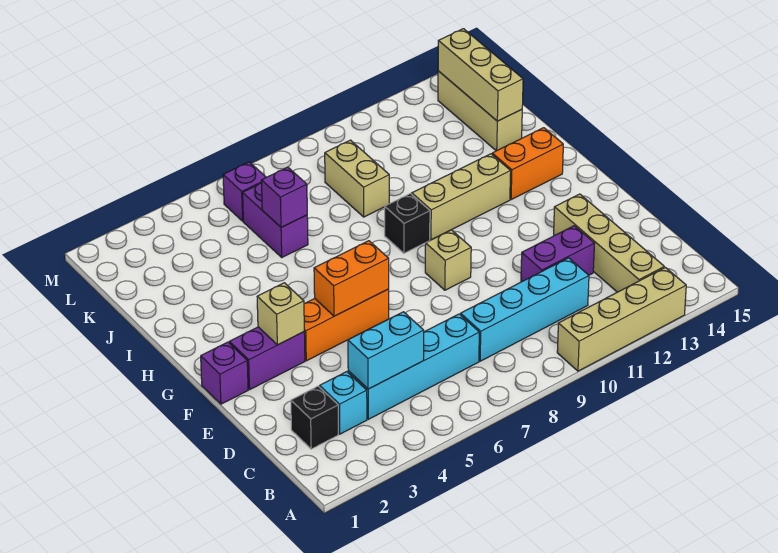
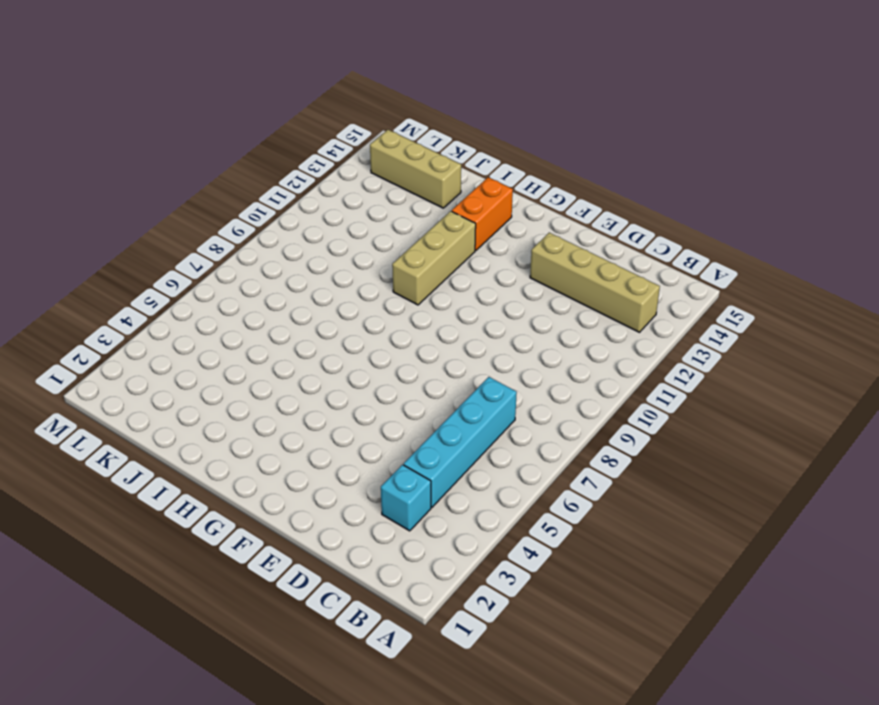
none -> tan 1x4 brick [557,267,686,371]
none -> black 1x1 brick [291,386,338,449]
none -> cyan 1x4 brick [461,258,589,361]

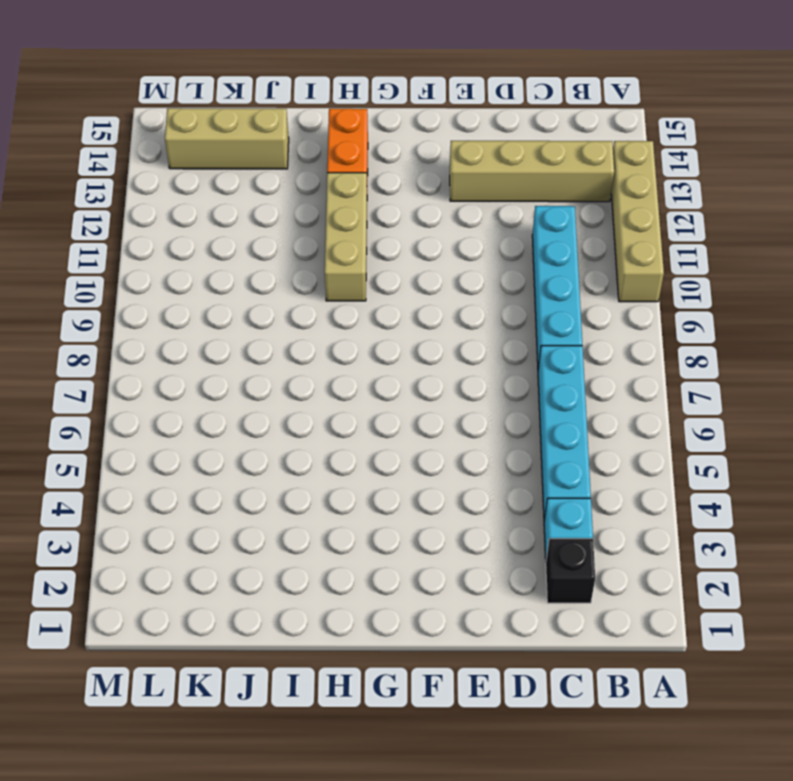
none -> purple 1x2 brick [521,226,595,282]
none -> purple 1x1 brick [201,342,248,404]
none -> purple 1x2 brick [229,327,305,389]

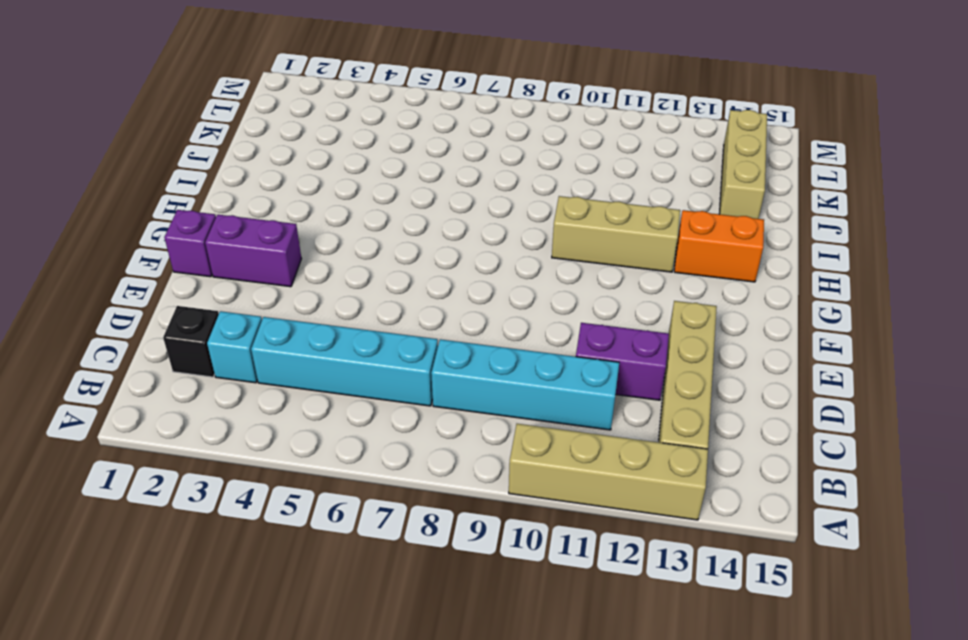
none -> orange 1x3 brick [304,289,389,361]
none -> tan 1x1 brick [425,230,471,290]
none -> black 1x1 brick [385,194,430,253]

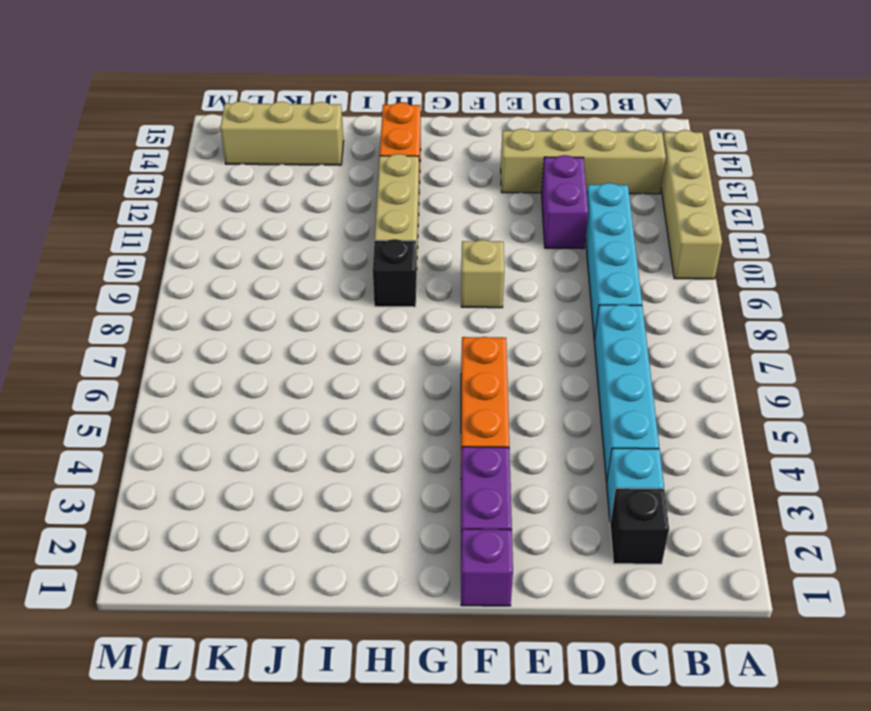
none -> purple 1x2 brick [243,183,308,257]
none -> tan 1x2 brick [325,140,389,217]
none -> purple 1x1 brick [223,162,266,221]

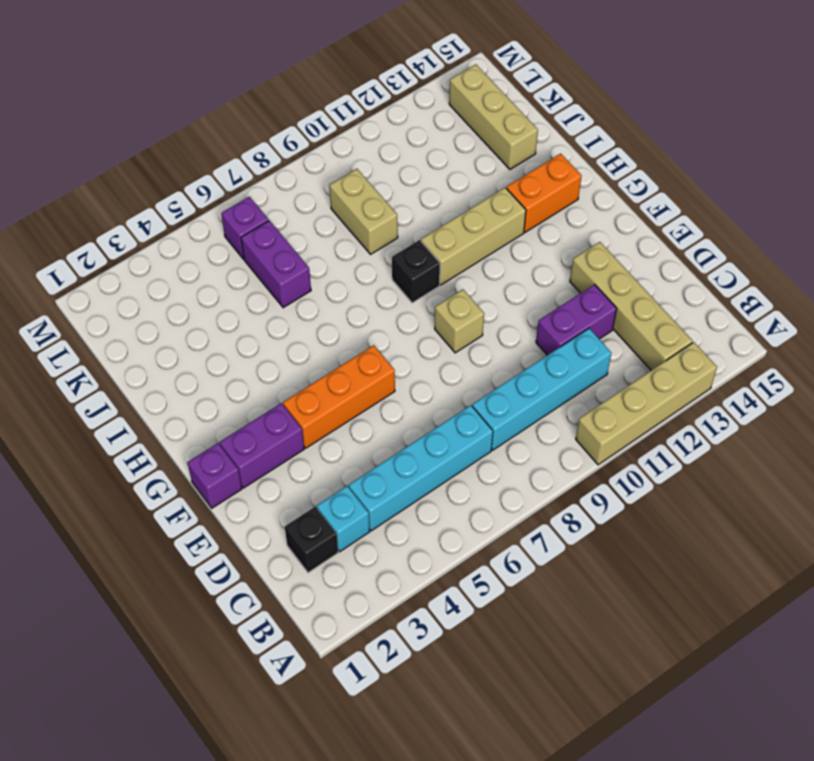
none -> cyan 1x2 brick [348,312,424,389]
none -> tan 1x1 brick [257,283,304,345]
none -> orange 1x2 brick [314,241,389,316]

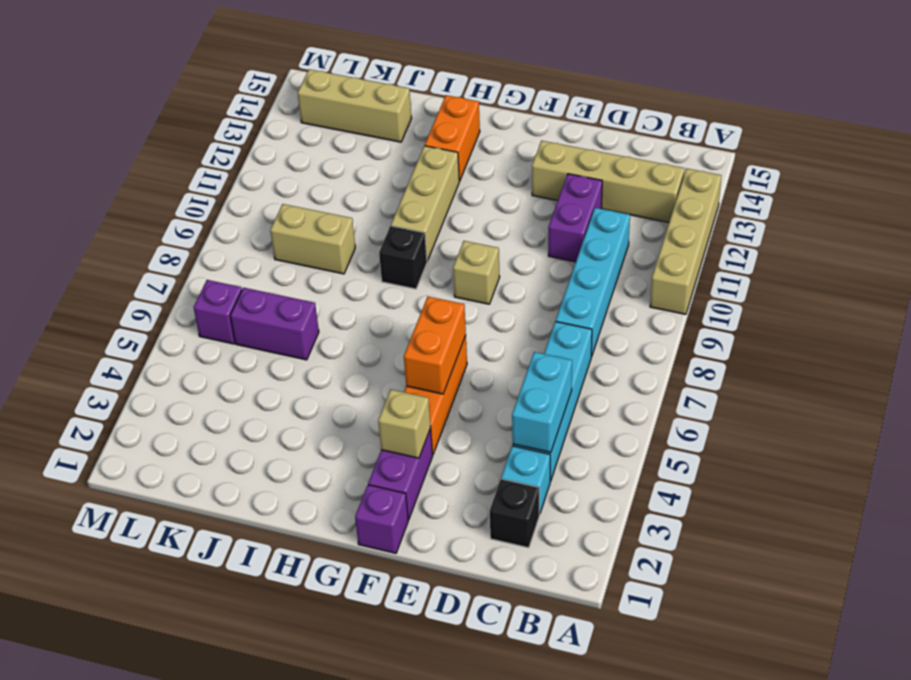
none -> purple 1x1 brick [261,167,307,227]
none -> tan 1x3 brick [438,29,523,121]

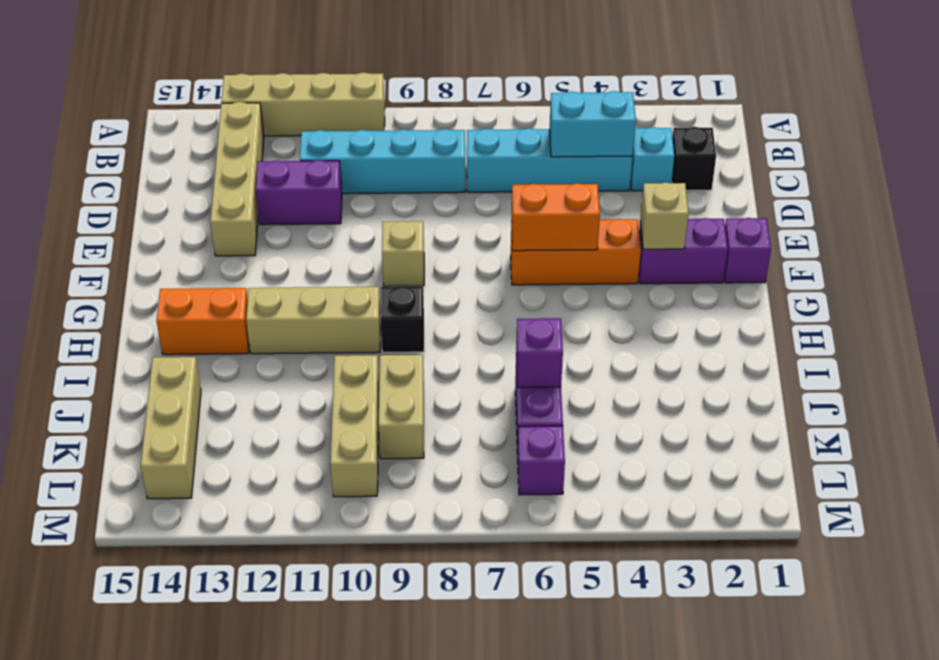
tan 1x3 brick [330,355,379,497] -> tan 1x3 brick moved to [438,29,523,121]

